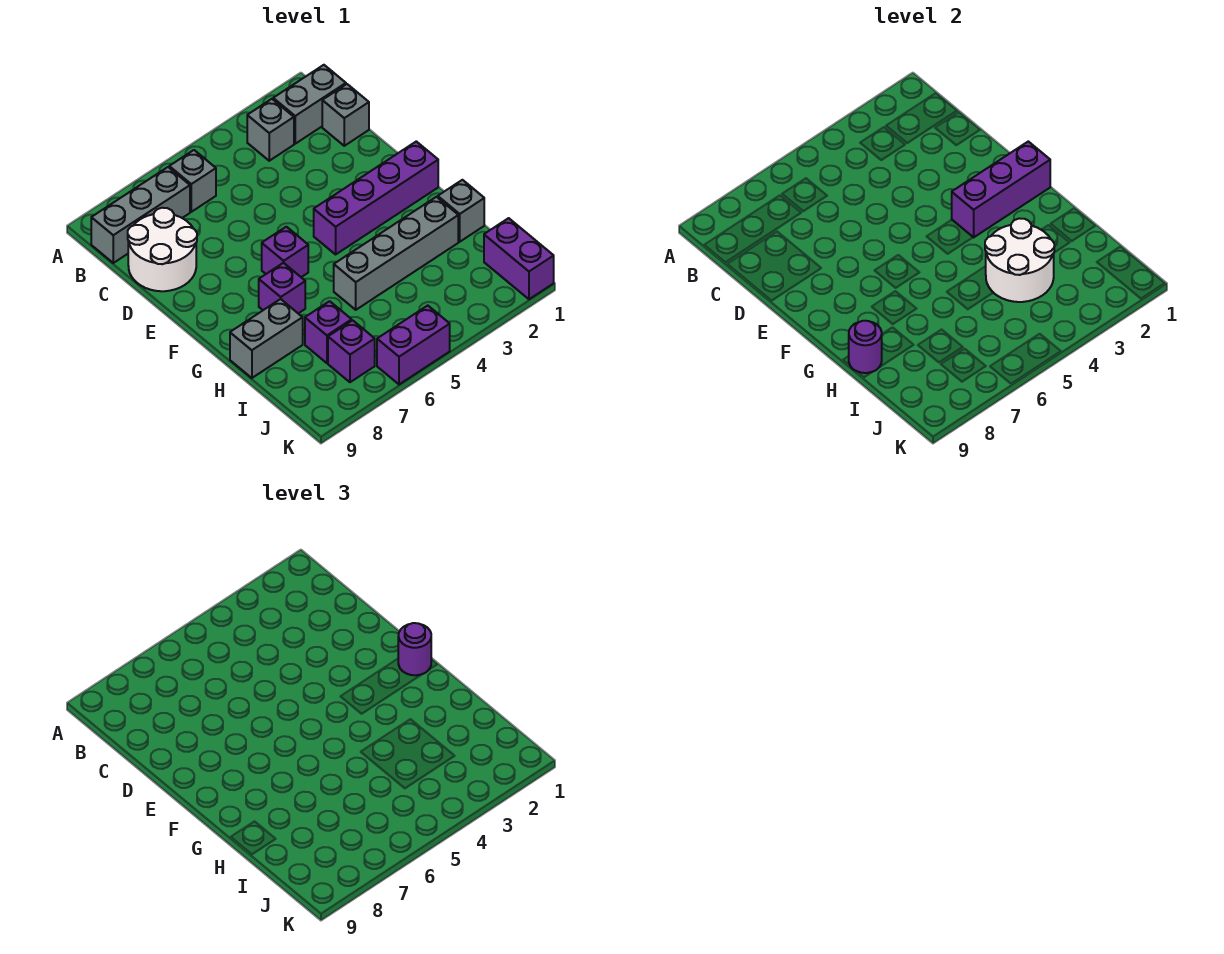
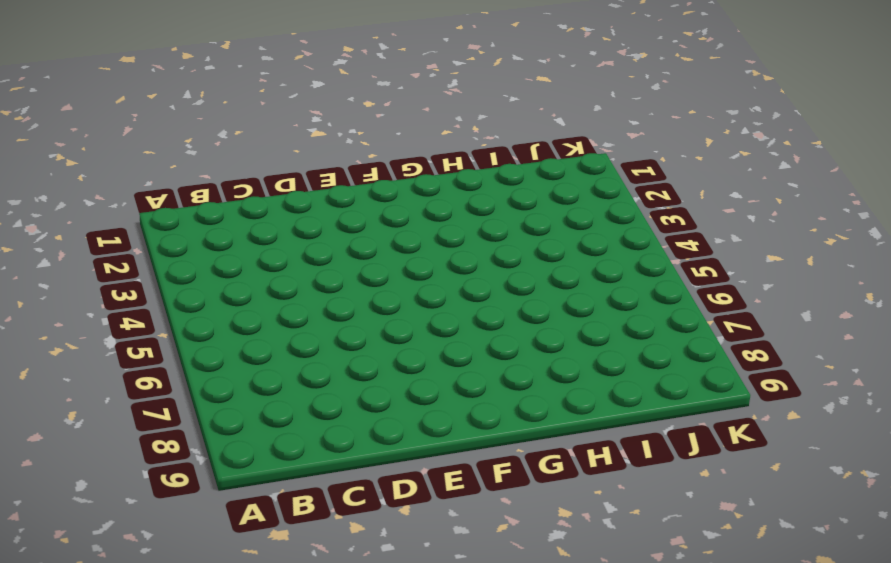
none -> grey 1x2 brick [273,65,346,144]
none -> grey 1x1 brick [247,99,294,161]
none -> grey 1x1 brick [169,150,216,212]

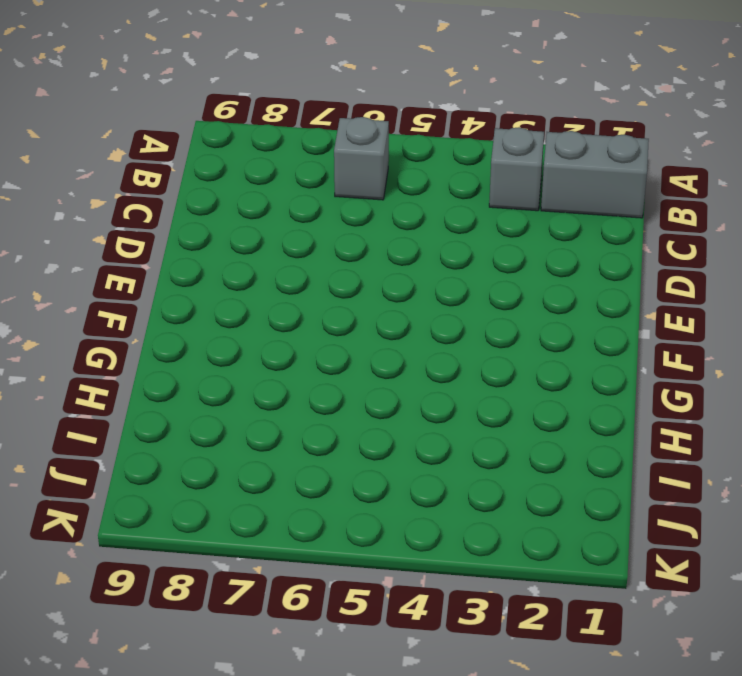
none -> grey 1x3 brick [91,167,190,263]
none -> grey 1x1 brick [322,84,369,146]
none -> white 2x2 round brick [128,208,197,291]

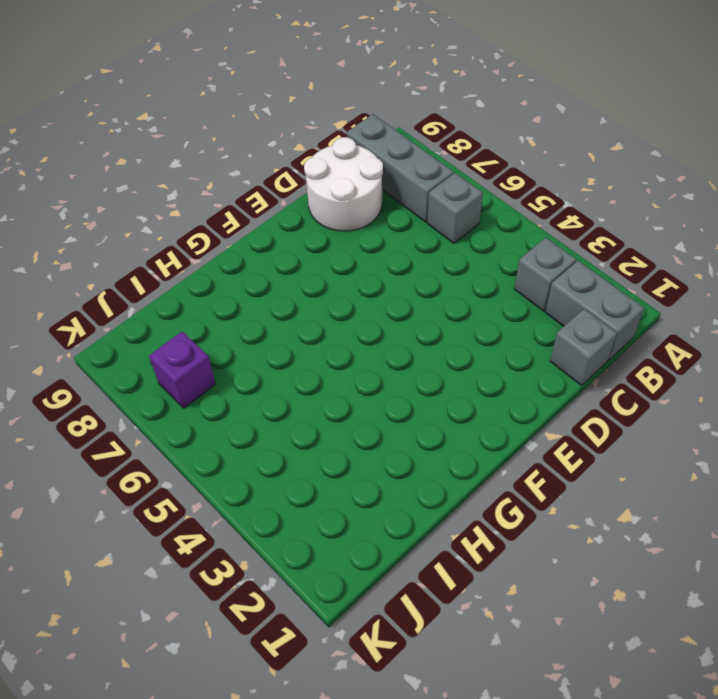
none -> purple 1x4 brick [314,141,438,254]
none -> purple 1x1 brick [262,227,308,277]
none -> purple 1x1 brick [259,263,305,314]

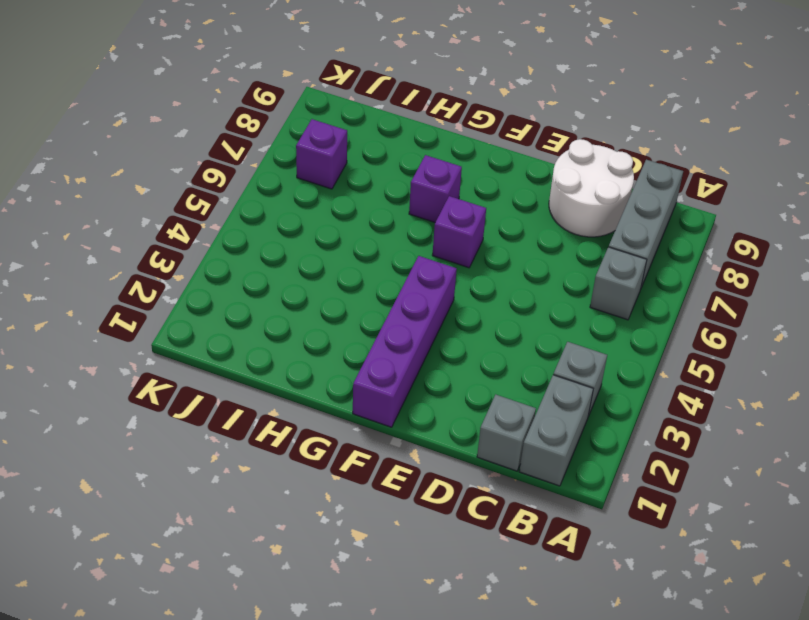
none -> grey 1x1 brick [438,180,484,242]
none -> grey 1x4 brick [334,197,458,310]
none -> grey 1x2 brick [230,299,303,378]

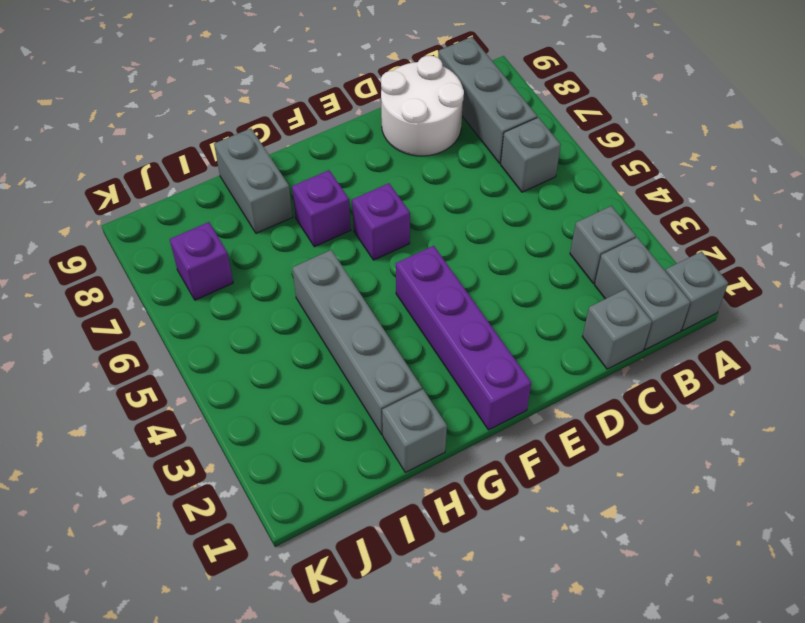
grey 1x1 brick [666,251,728,331] -> none
none -> purple 1x1 brick [305,301,352,363]
none -> purple 1x2 brick [484,218,554,299]
none -> purple 1x2 brick [377,306,450,384]

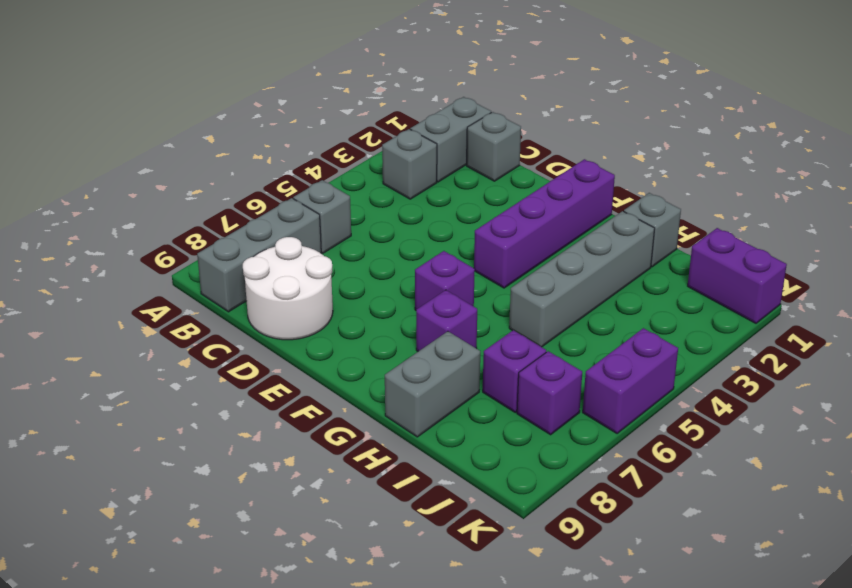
none -> purple 1x3 brick [952,141,1050,237]
none -> white 2x2 round brick [985,218,1054,302]
none -> purple 1x1 round brick [849,321,882,373]

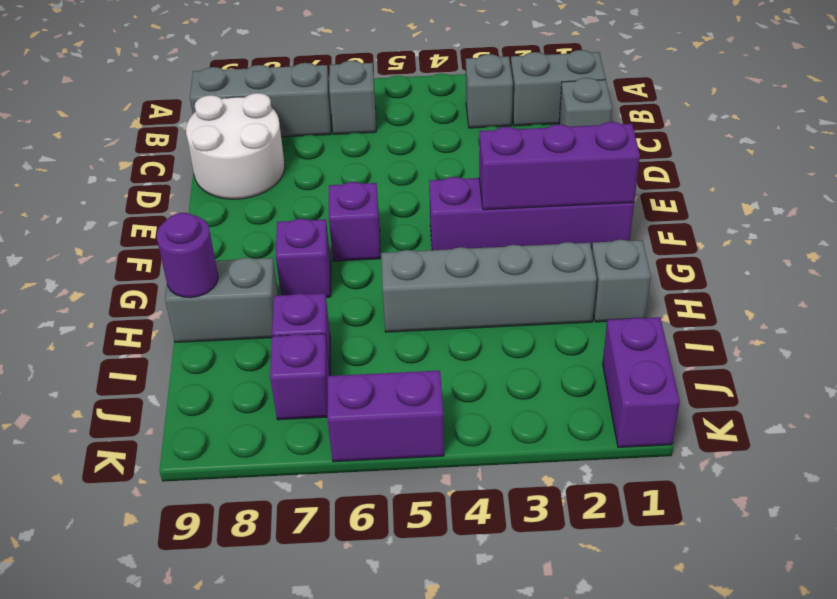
none -> white 2x2 round brick [985,218,1054,302]
none -> purple 1x1 round brick [398,623,431,675]

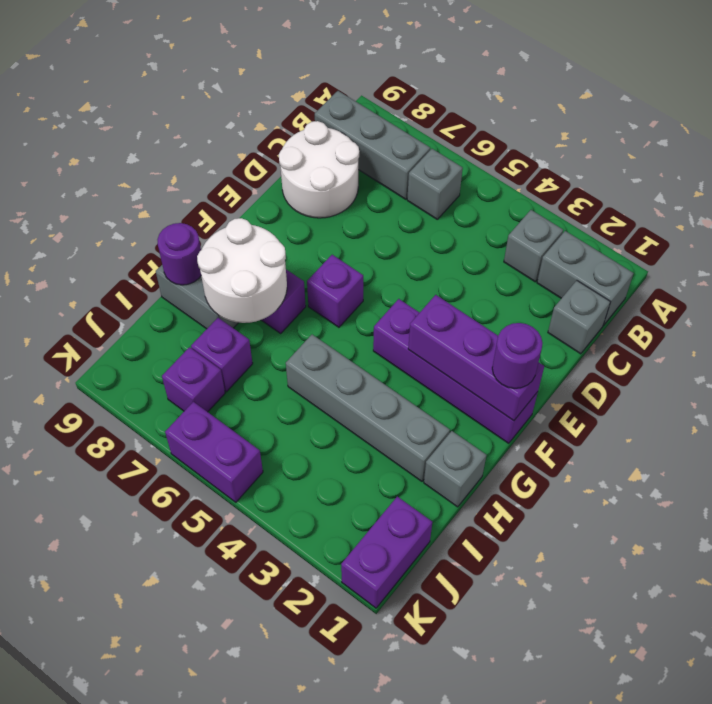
white 2x2 round brick [197,218,287,323] -> white 2x2 round brick moved to [985,218,1054,302]

